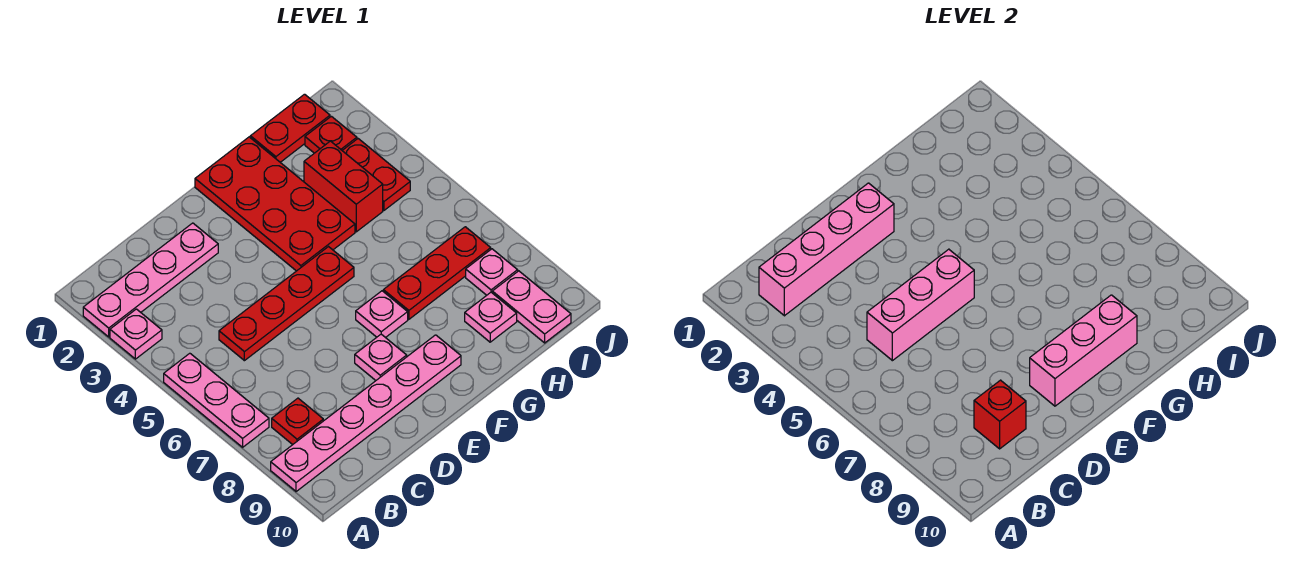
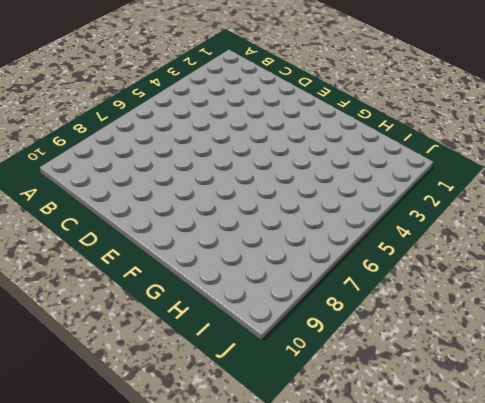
none -> pink 1x4 plate [83,223,218,337]
none -> pink 1x1 plate [110,309,162,359]
none -> pink 1x3 plate [164,353,269,447]

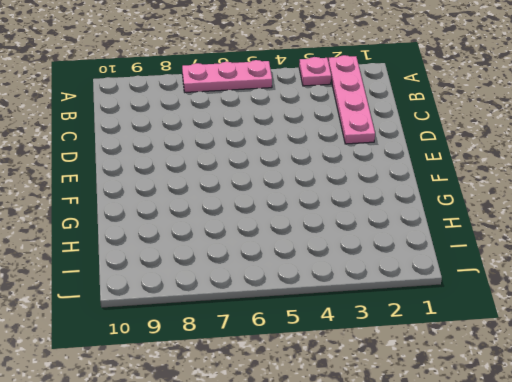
none -> pink 1x6 plate [271,335,461,492]
none -> red 1x1 plate [272,398,323,445]
none -> red 1x4 plate [219,247,354,361]

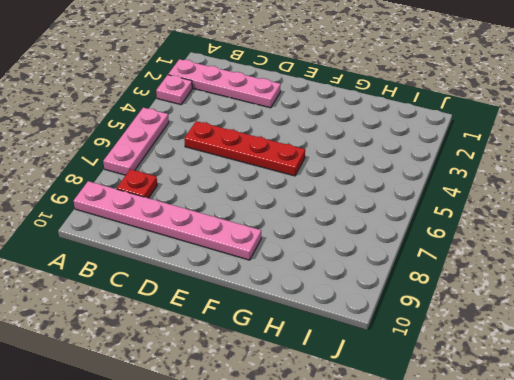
none -> pink 1x1 plate [355,334,407,380]
none -> red 2x4 plate [195,137,355,271]
none -> pink 1x1 plate [356,291,408,338]

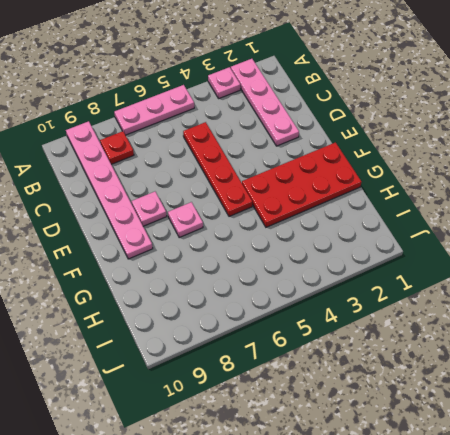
none -> red 1x3 plate [383,227,491,319]
none -> red 1x2 plate [250,94,330,162]
none -> red 1x2 brick [304,141,383,232]

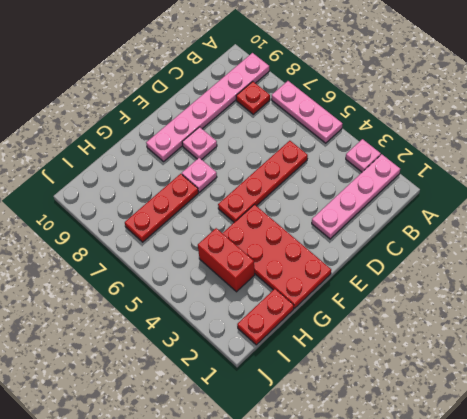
none -> pink 1x1 plate [465,292,517,342]
none -> red 1x1 plate [305,116,357,153]
none -> red 1x2 plate [342,139,410,210]

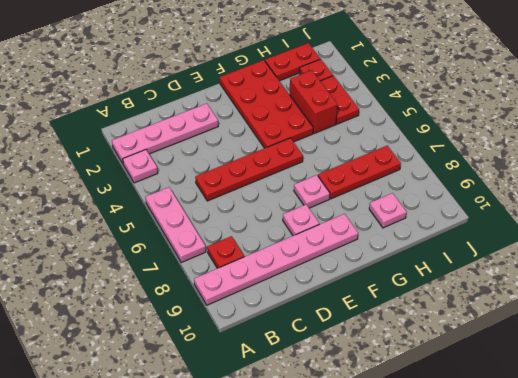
none -> pink 1x1 plate [466,249,518,295]
none -> pink 1x2 plate [492,271,571,343]
none -> pink 1x4 brick [759,183,894,316]

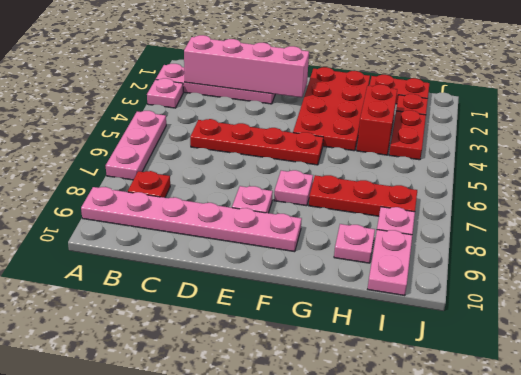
none -> pink 1x3 brick [867,249,974,361]
none -> red 1x1 brick [974,380,1026,449]
none -> pink 1x3 brick [1030,295,1137,406]

